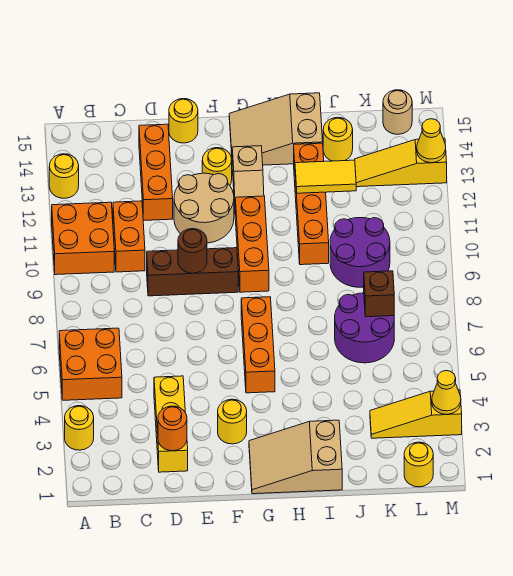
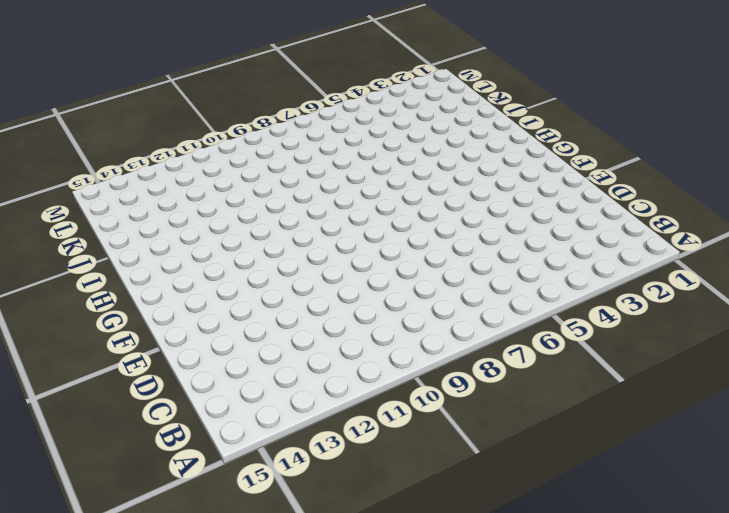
none -> yellow 1x1 round brick [65,406,94,450]
none -> orange 2x2 brick [59,328,122,400]
none -> orange 2x2 brick [52,202,114,275]
none -> yellow 1x1 round brick [49,154,79,198]

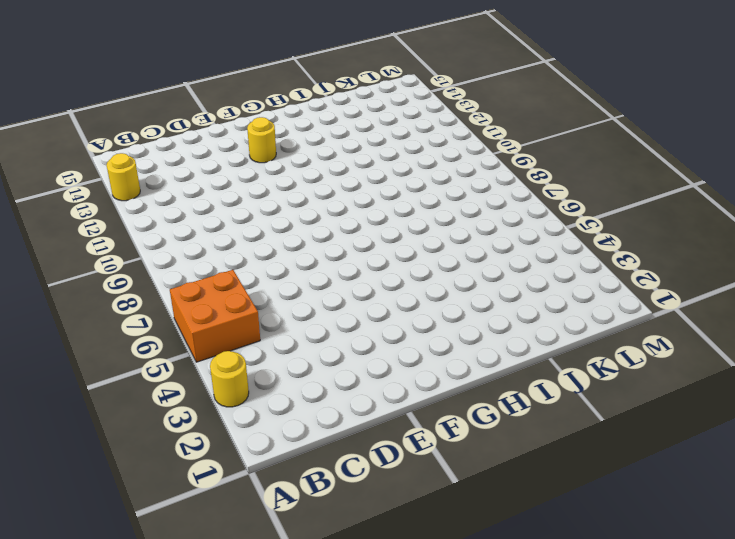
none -> orange 2x2 brick [52,202,114,275]
none -> orange 1x2 brick [113,201,145,272]
none -> yellow 1x3 brick [154,376,188,472]
none -> brown 1x3 brick [147,248,238,296]

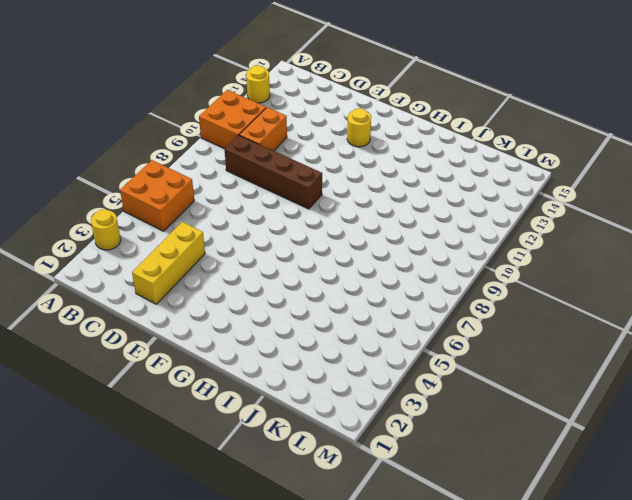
brown 1x4 brick [225,135,322,209] -> brown 1x3 brick [147,248,238,296]
none -> orange 1x3 brick [139,124,173,221]
none -> tan 2x2 round brick [174,173,234,243]
none -> yellow 1x1 round brick [169,99,198,143]
none -> yellow 1x1 round brick [218,399,247,444]

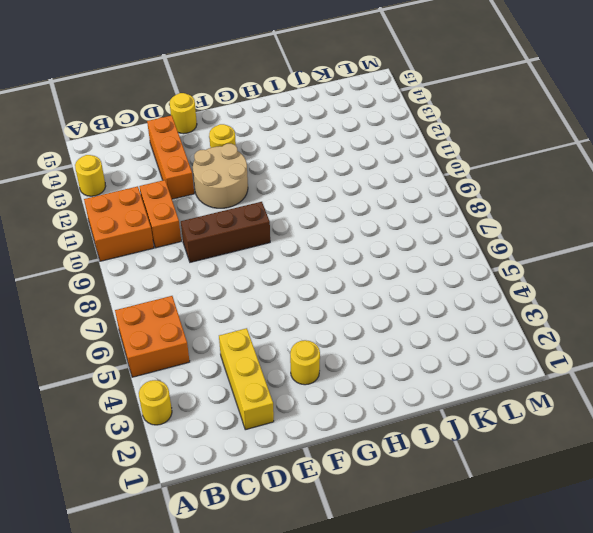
none -> tan 2x3 slope [249,420,342,494]
none -> orange 1x3 brick [241,297,275,393]
none -> orange 1x3 brick [235,196,269,292]
none -> tan 1x2 slope [232,146,264,203]

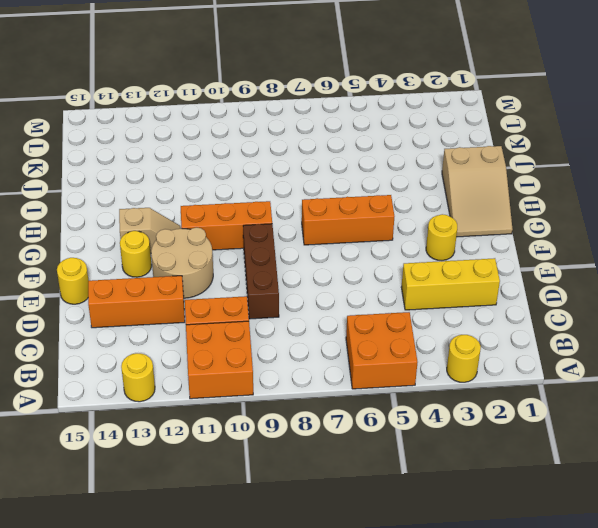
none -> tan 2x3 slope [229,93,323,165]
none -> orange 1x4 brick [294,143,329,265]
none -> purple 2x2 round brick [335,293,394,363]
none -> purple 2x2 round brick [330,218,390,287]

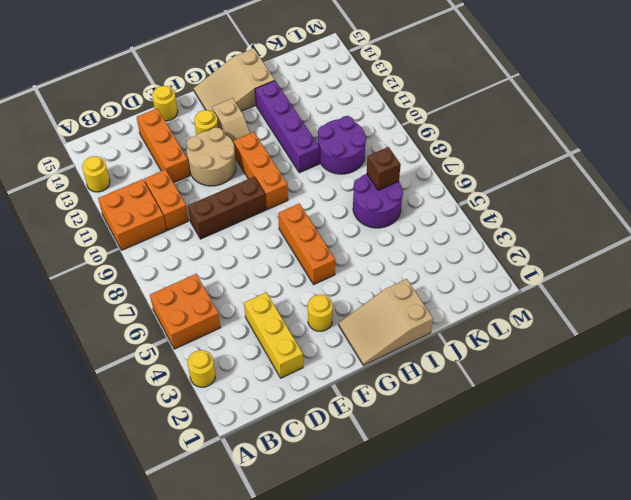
purple 1x4 brick [255,81,320,173] -> orange 1x4 brick [294,143,329,265]
none -> yellow 1x1 round brick [323,117,353,161]
none -> yellow 1x3 slope [370,390,462,438]
none -> yellow 1x3 slope [355,138,447,187]
none -> yellow 1x1 round brick [404,442,433,487]

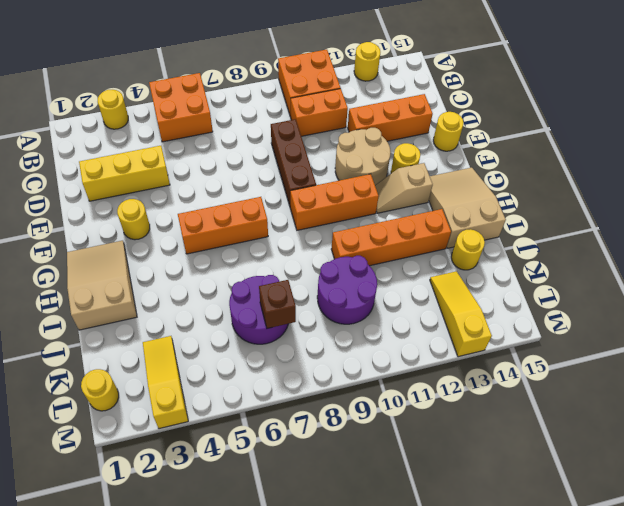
none -> tan 1x1 round brick [383,90,412,134]
none -> orange 1x1 round brick [158,406,187,451]
none -> brown 1x1 round brick [178,229,207,273]
none -> yellow 1x2 tile [295,160,356,193]

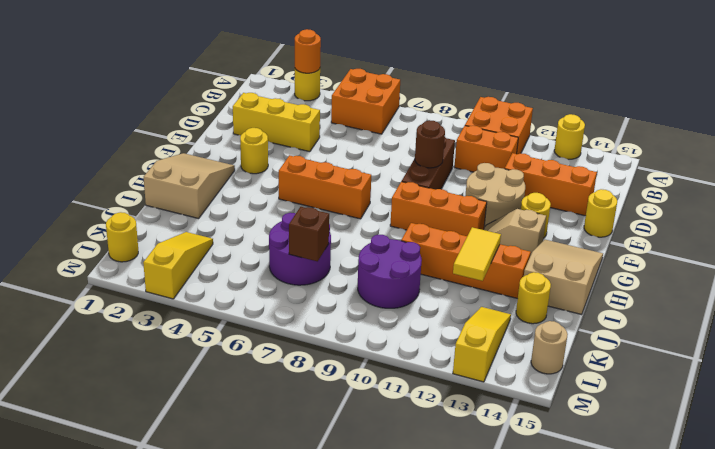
orange 1x1 round brick [295,29,321,73] -> orange 1x1 round brick moved to [158,406,187,451]
none -> yellow 1x1 cone [432,371,461,414]
none -> yellow 1x1 cone [417,119,446,163]

